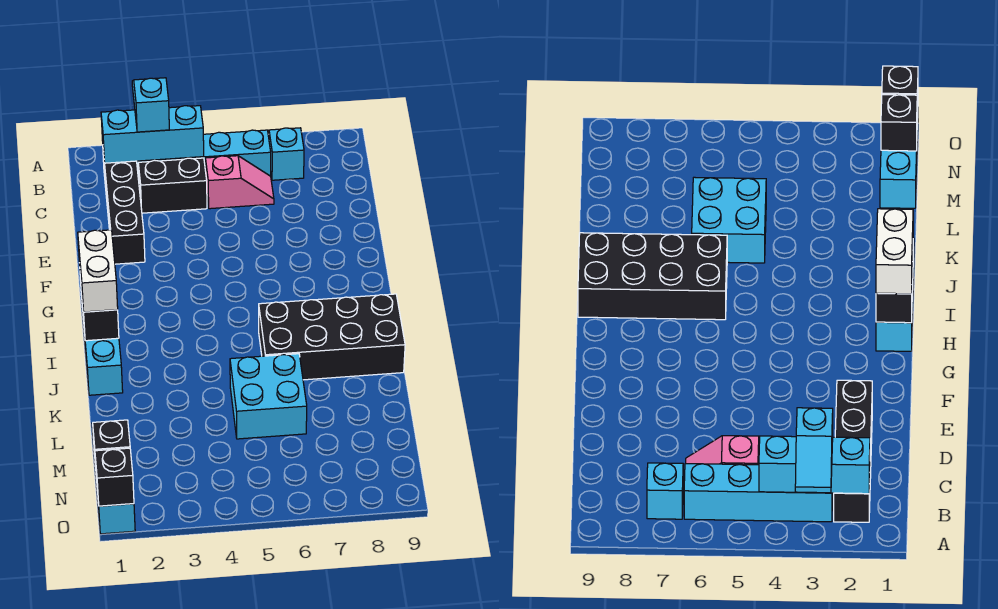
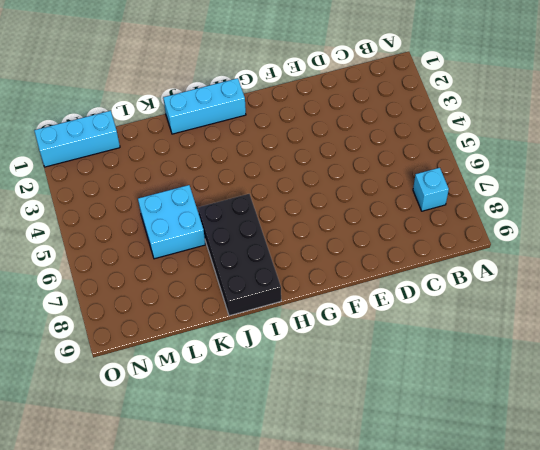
none -> black 1x4 brick [103,152,145,264]
none -> cyan 1x4 brick [137,130,271,180]
none -> black 1x2 brick [138,158,207,213]

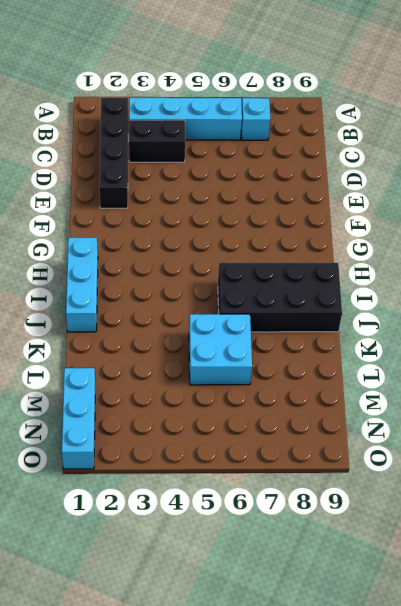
none -> pink 1x2 slope [206,156,274,209]
none -> cyan 1x3 brick [101,106,204,163]
none -> black 1x2 brick [80,275,119,341]

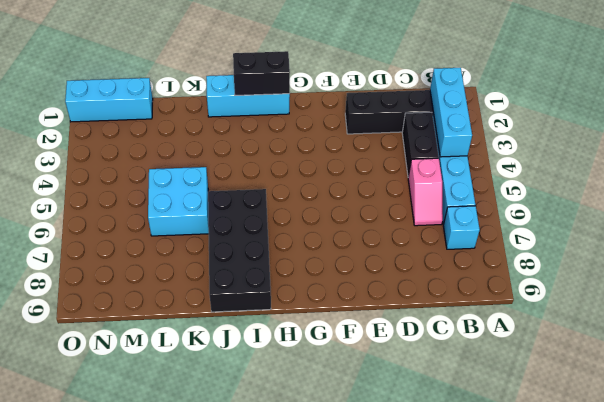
none -> black 1x1 brick [93,420,130,466]
none -> black 1x1 brick [95,448,134,506]
none -> cyan 1x2 slope [132,78,169,132]

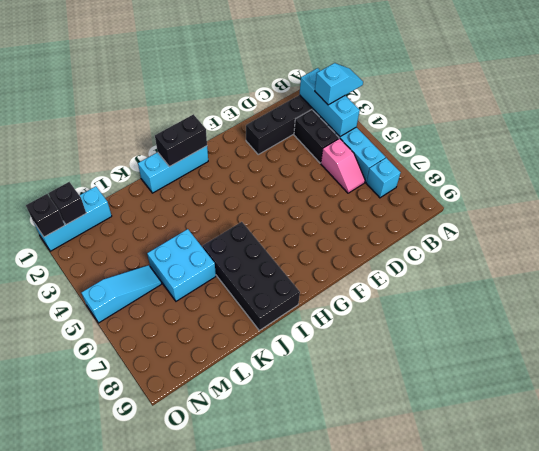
cyan 1x3 slope [81,265,161,323] -> none
none -> white 1x2 brick [78,230,118,312]

